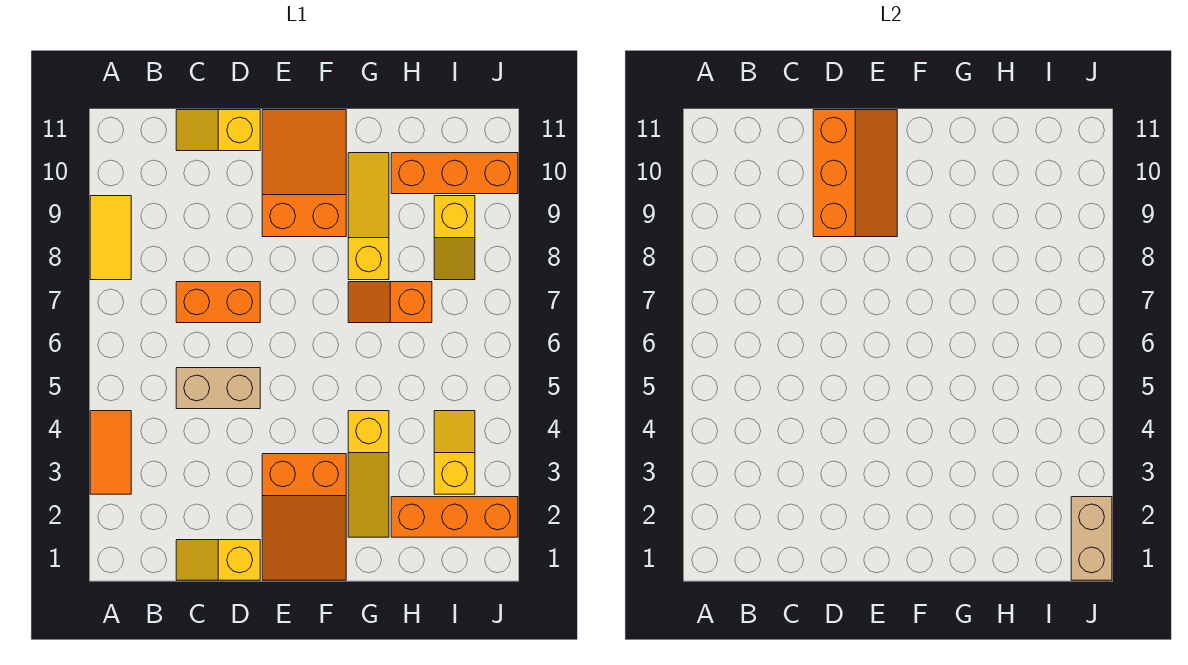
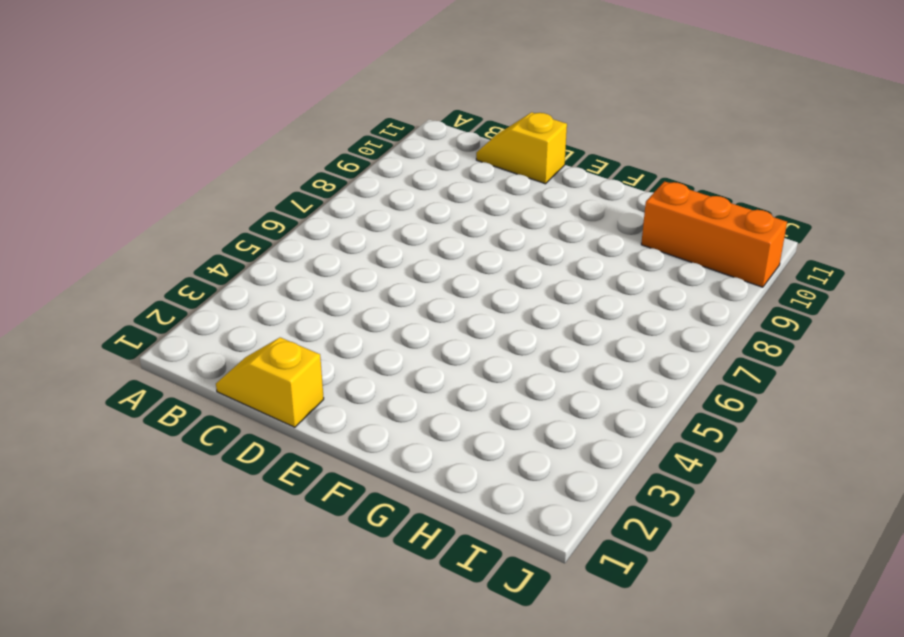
none -> orange 1x2 tile [90,411,131,494]
none -> yellow 1x2 tile [90,196,131,280]
none -> tan 1x2 brick [176,368,260,409]

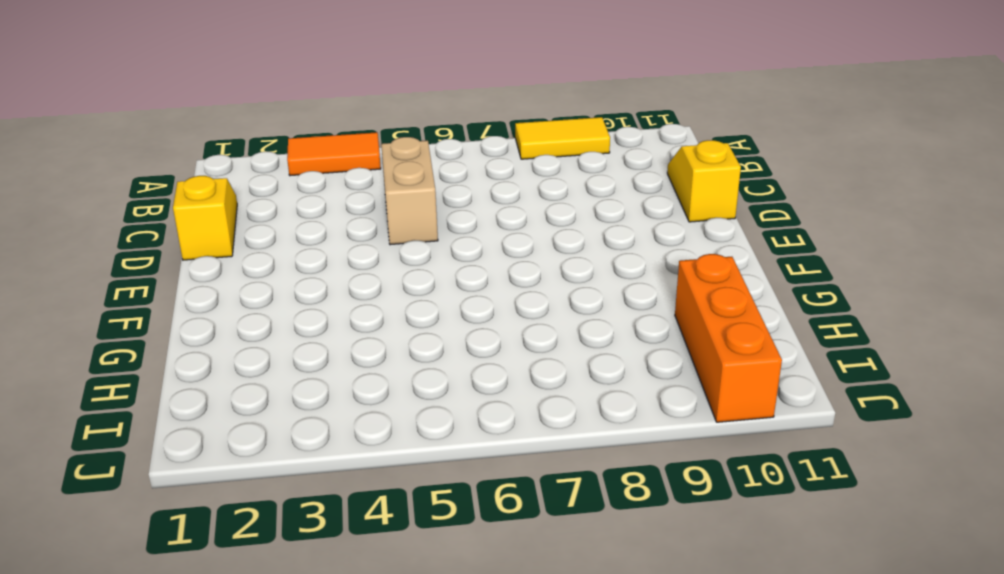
none -> orange 1x2 brick [176,282,260,323]
none -> orange 2x3 slope [262,454,346,580]
none -> orange 2x3 slope [262,110,346,237]

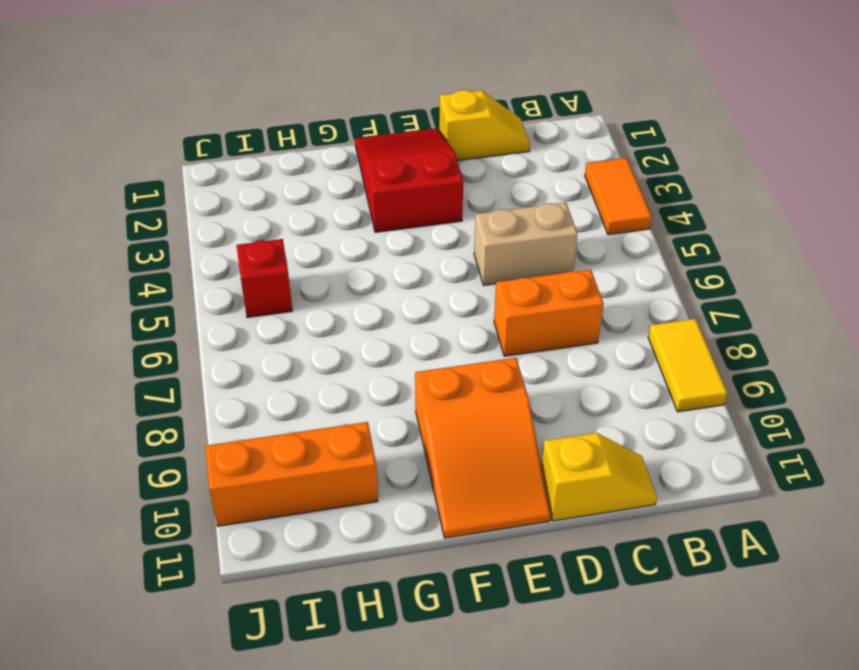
red 2x3 slope [355,128,463,232] -> orange 2x3 slope [262,454,346,580]
red 1x1 brick [237,239,293,318] -> none
none -> yellow 1x3 slope [348,411,389,537]
none -> orange 1x2 slope [348,282,432,323]
none -> yellow 1x3 slope [348,153,389,280]

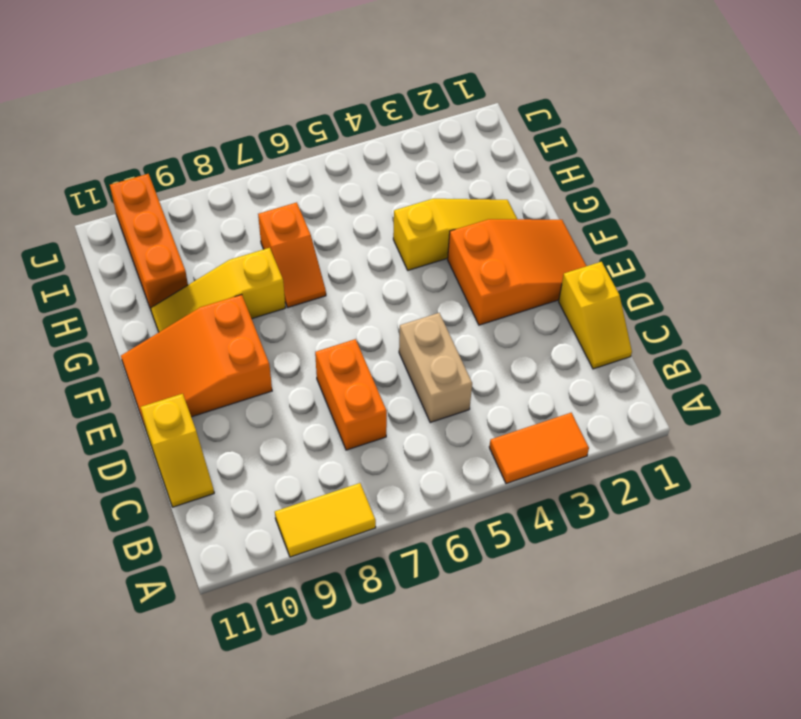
none -> orange 1x3 brick [391,497,518,537]
none -> yellow 1x2 slope [434,411,475,494]
none -> yellow 1x2 slope [434,196,475,280]

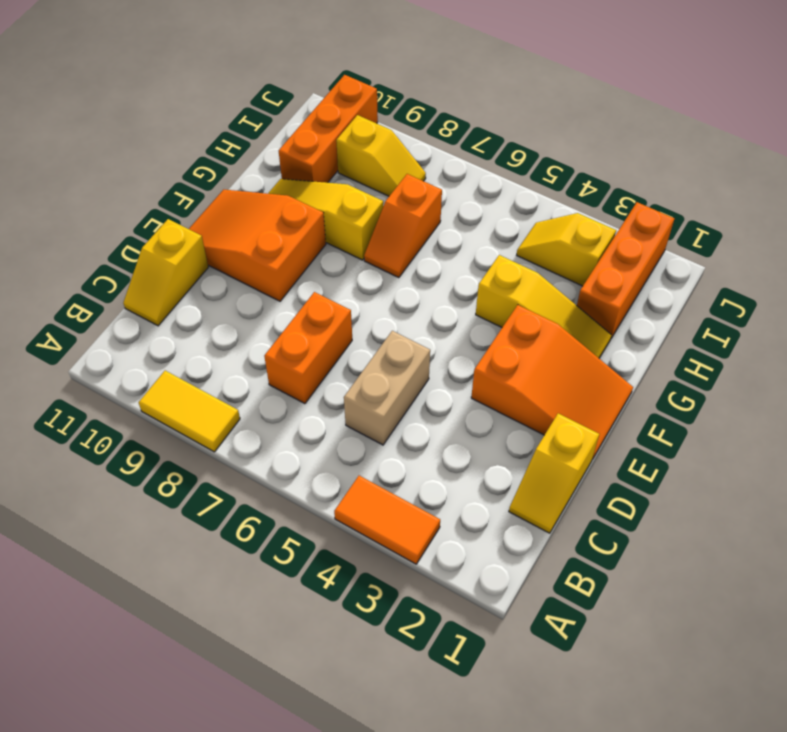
none -> orange 2x3 slope [813,110,897,237]
none -> tan 1x2 brick [1071,497,1112,580]

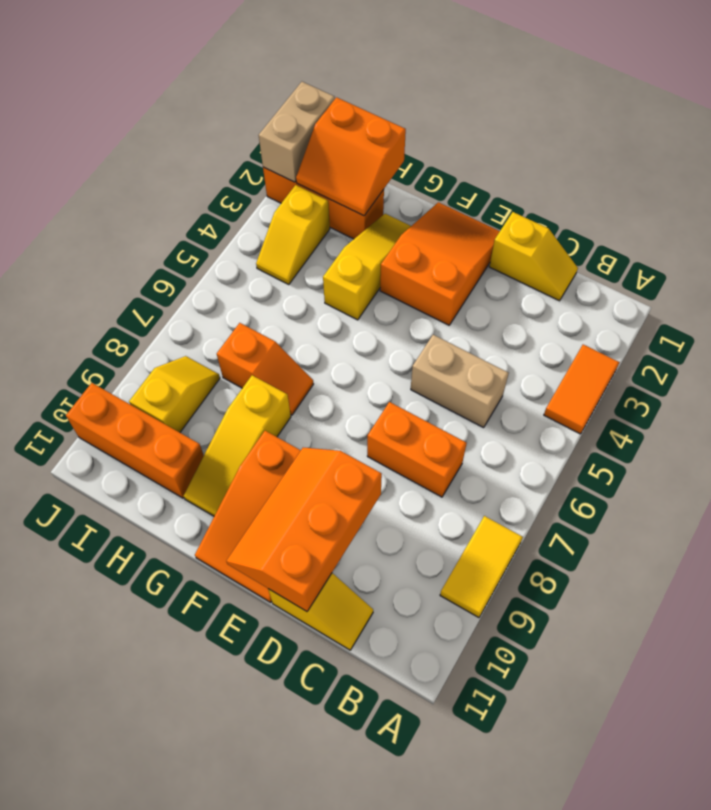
orange 2x2 slope [296,97,406,216] -> none

